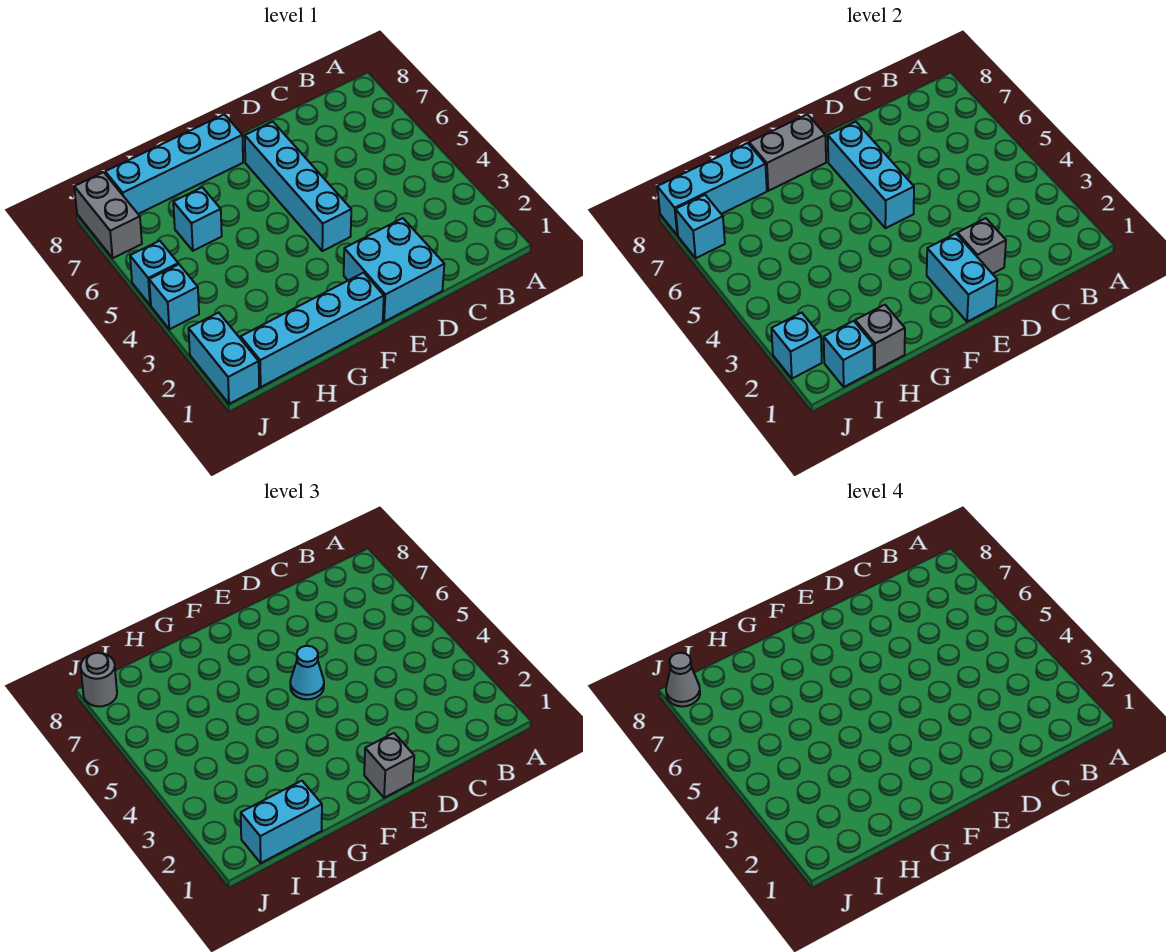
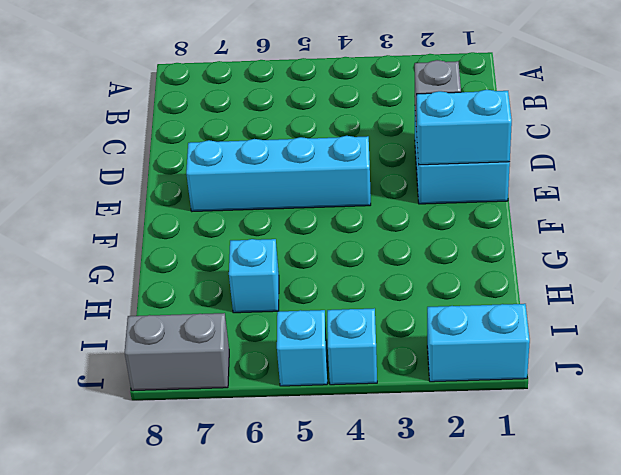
none -> cyan 1x4 brick [241,273,384,387]
none -> cyan 1x4 brick [105,114,243,214]
none -> cyan 1x3 brick [828,122,914,228]

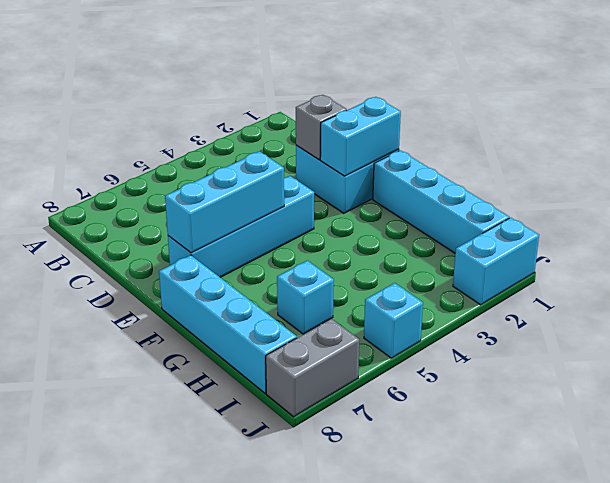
none -> cyan 1x1 brick [149,264,199,329]
none -> grey 1x2 brick [749,114,826,191]
none -> grey 1x1 brick [855,305,905,371]

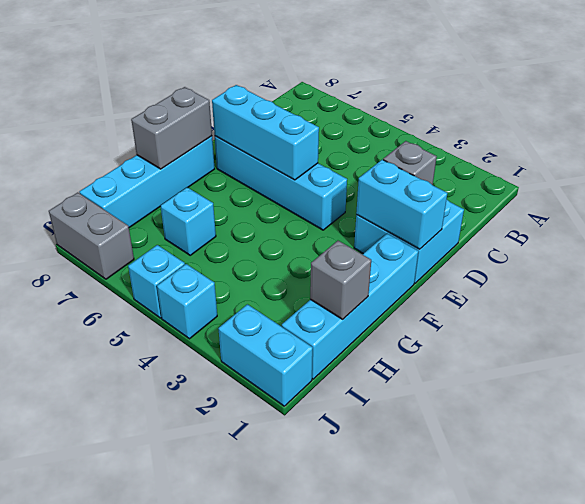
none -> cyan 1x3 brick [657,143,767,235]
none -> cyan 1x1 brick [824,321,874,387]
none -> cyan 1x1 brick [771,313,822,379]

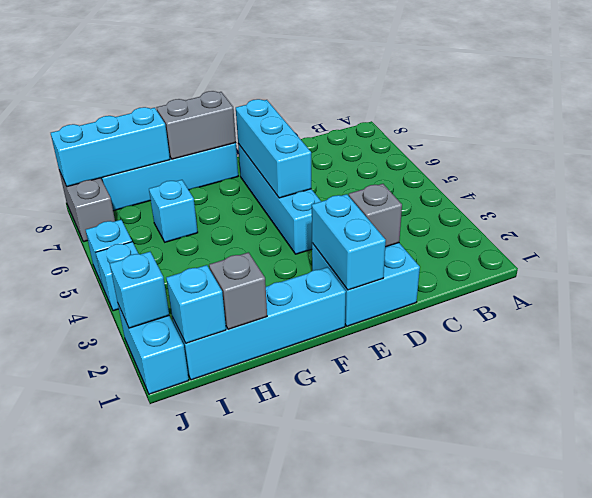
none -> cyan 1x1 brick [676,195,725,258]
none -> grey 1x1 brick [364,733,414,798]
none -> cyan 1x1 cone [290,646,324,699]

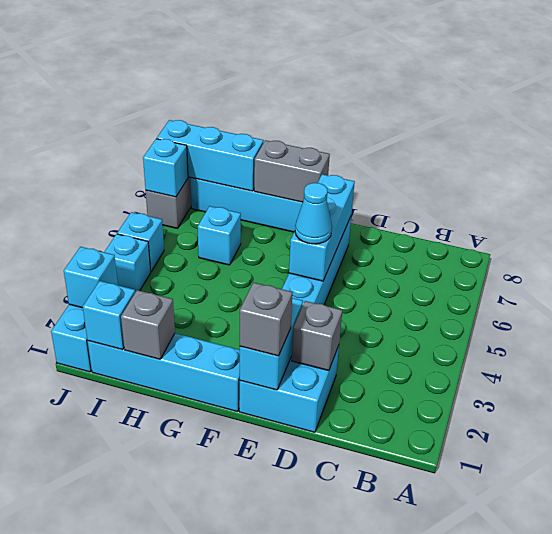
none -> cyan 1x2 brick [241,781,322,863]
none -> grey 1x1 round brick [81,653,117,707]
none -> grey 1x1 cone [666,653,700,707]

